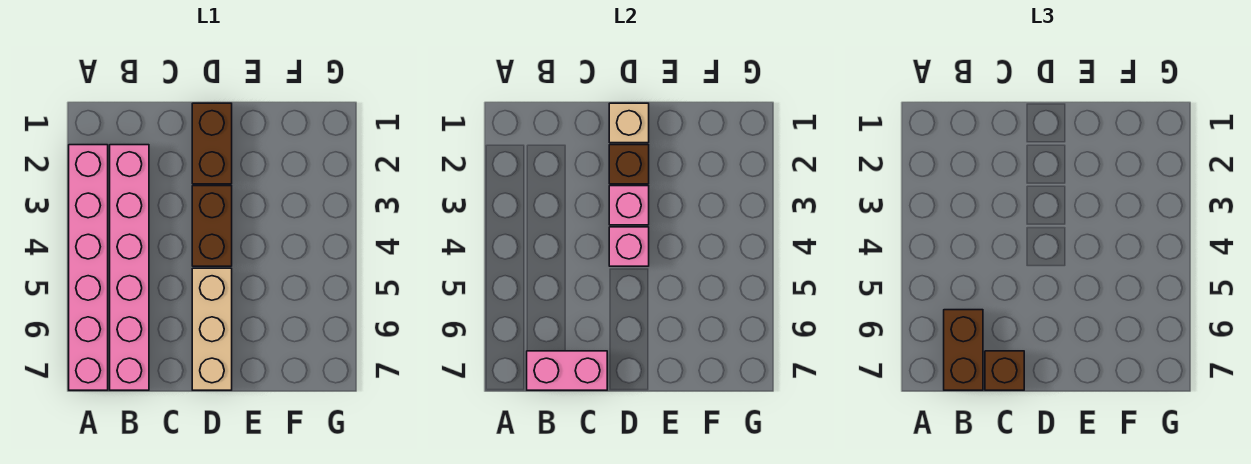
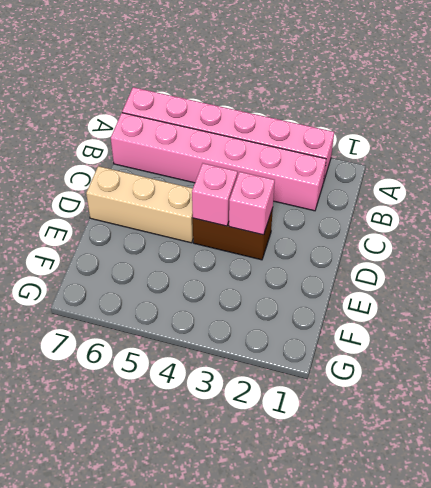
none -> brown 1x2 brick [192,103,232,184]
none -> pink 1x2 brick [527,351,607,390]
none -> tan 1x1 brick [609,103,649,143]

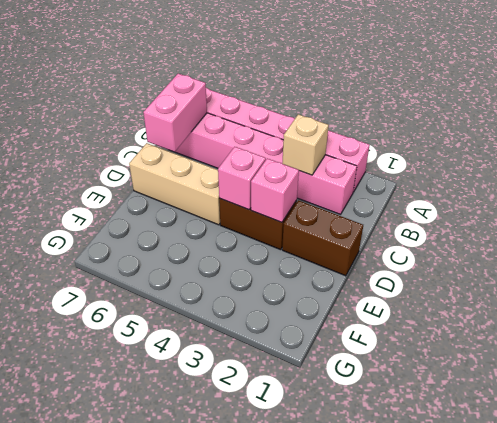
tan 1x1 brick [282,114,329,175] -> tan 1x1 brick moved to [609,103,649,143]
none -> brown 1x1 brick [609,145,649,184]
none -> brown 1x2 brick [944,310,983,390]
none -> brown 1x1 brick [985,351,1024,390]

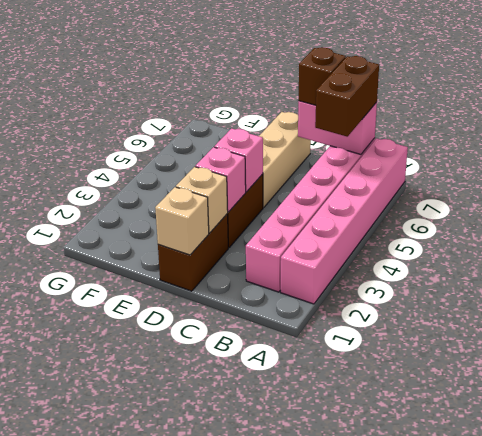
tan 1x1 brick [176,167,228,233] -> brown 1x1 brick [609,145,649,184]

